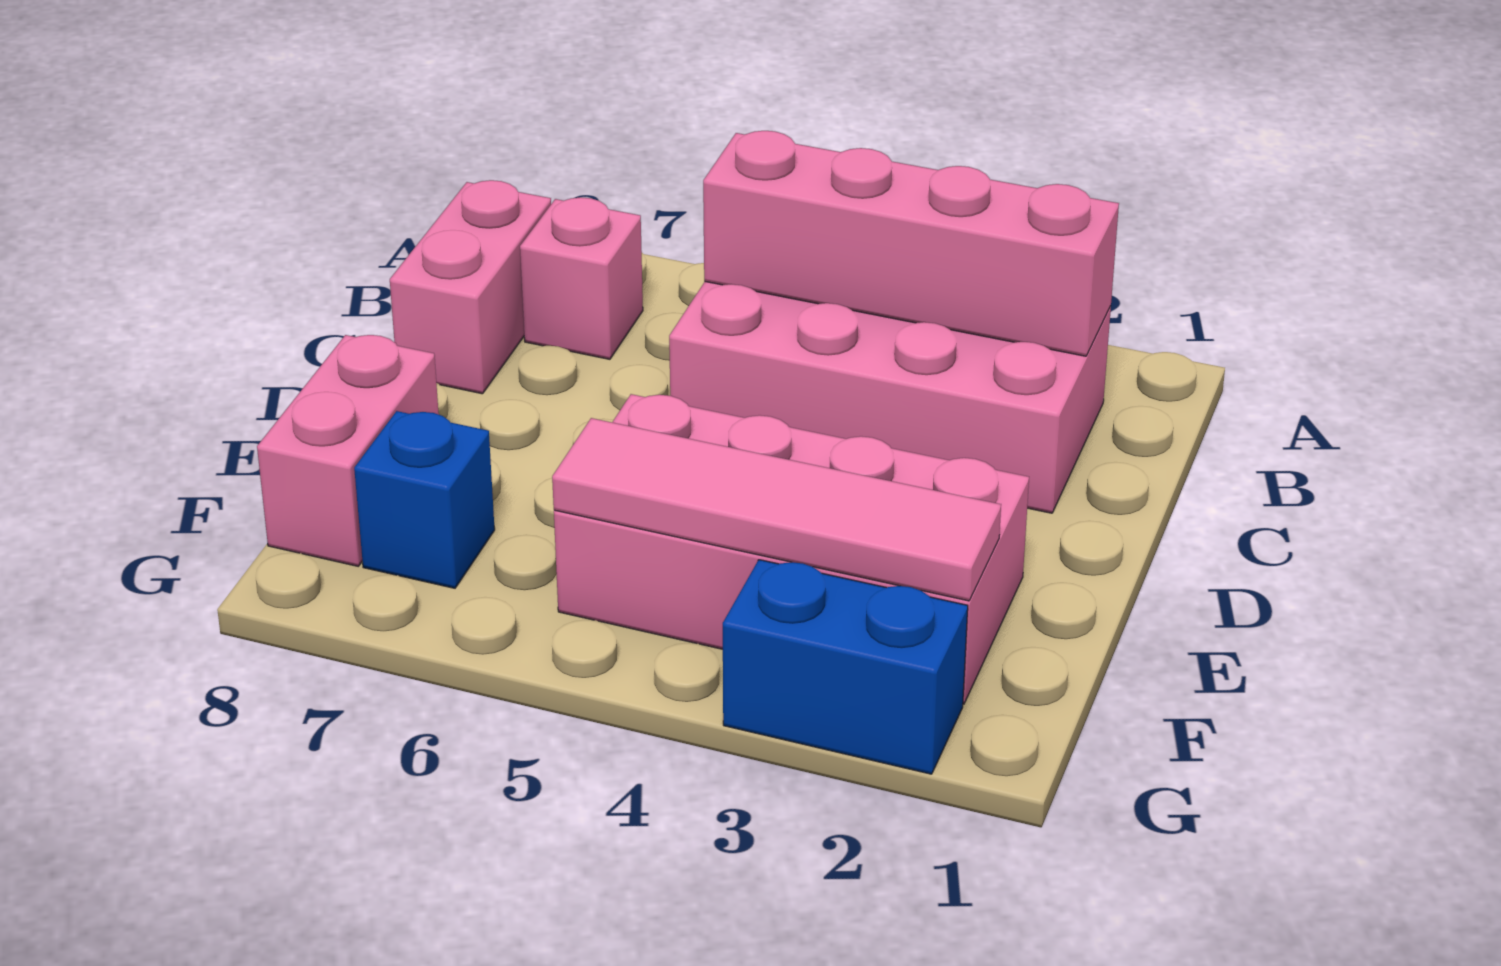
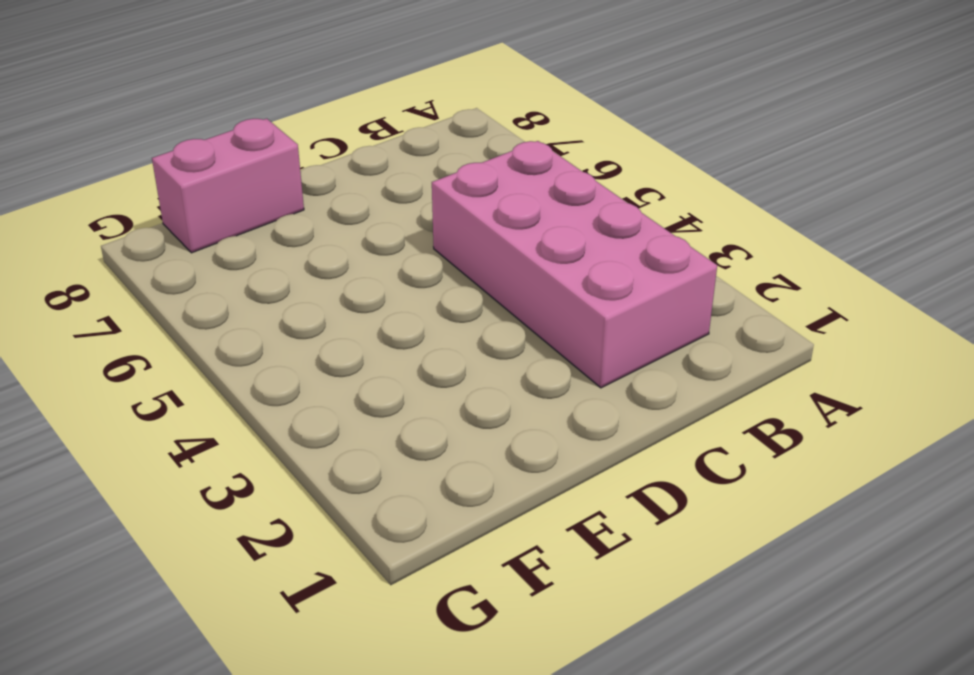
none -> pink 1x1 brick [520,197,643,359]
none -> pink 1x2 brick [390,180,551,394]

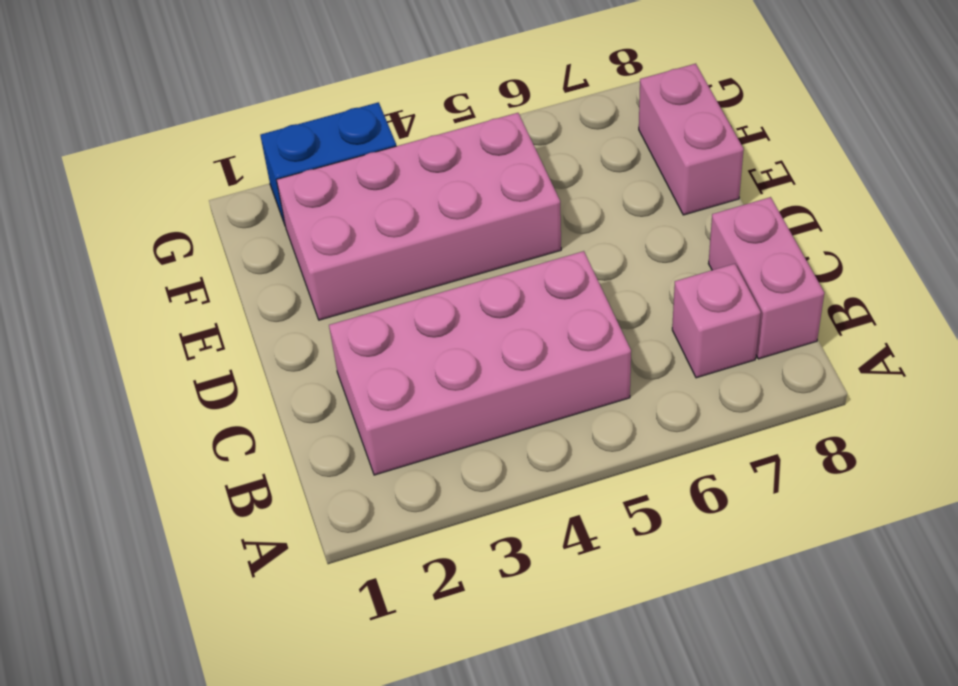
none -> blue 1x1 brick [354,411,495,588]
none -> pink 1x4 brick [703,131,1119,356]

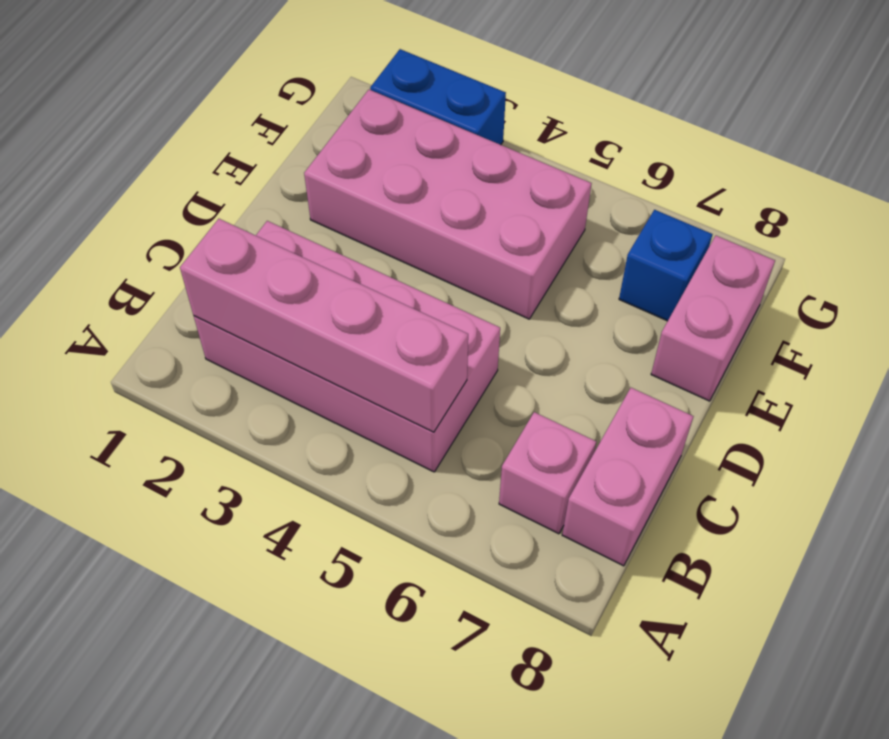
none -> pink 1x4 tile [552,418,1001,601]

